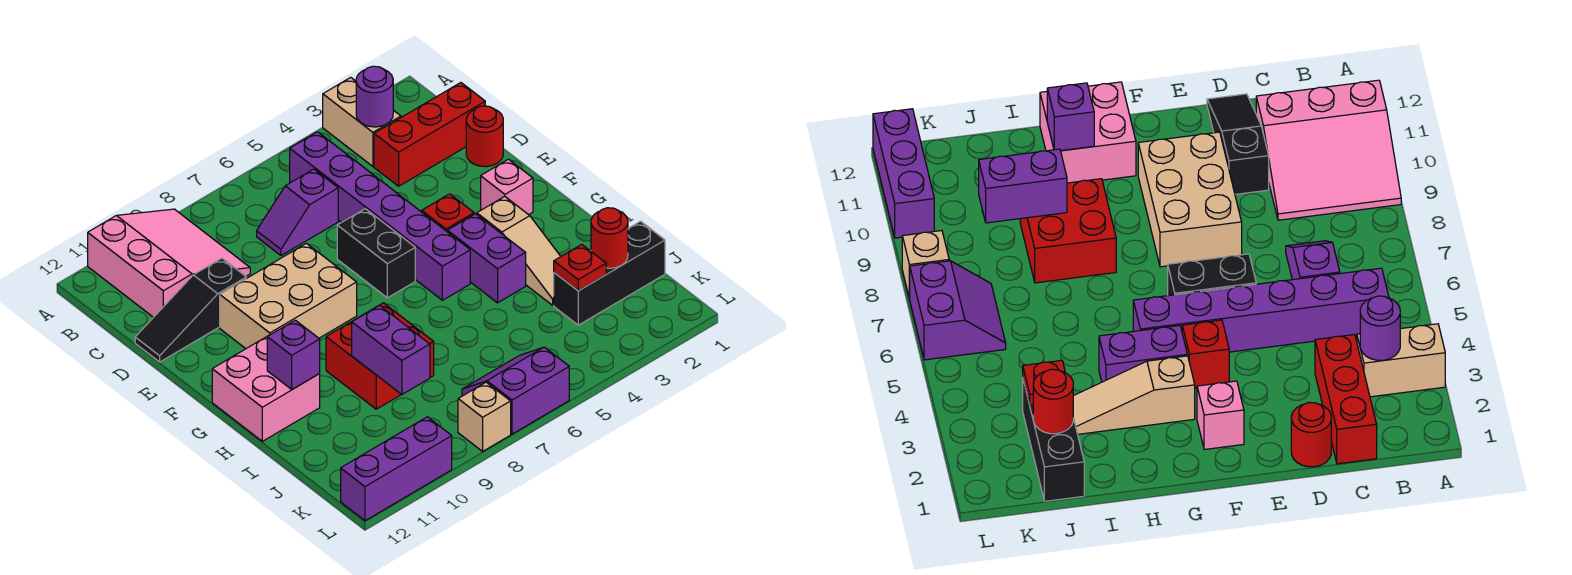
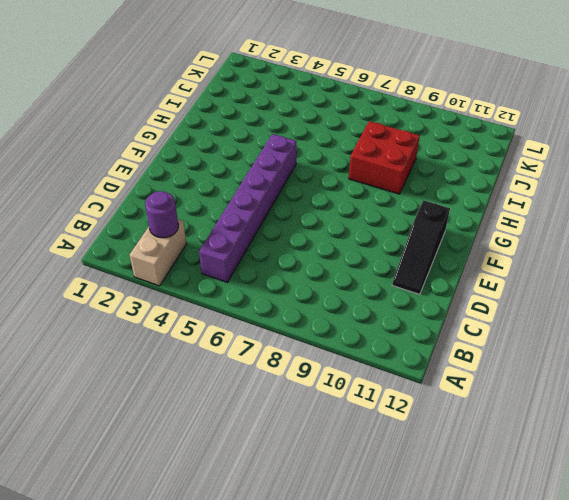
black 1x3 slope [392,200,450,294] -> black 1x3 slope turned to [135,258,246,362]
none -> pink 3x3 slope [88,209,250,317]
none -> red 1x3 brick [374,83,485,186]
none -> purple 1x2 slope [257,169,338,256]

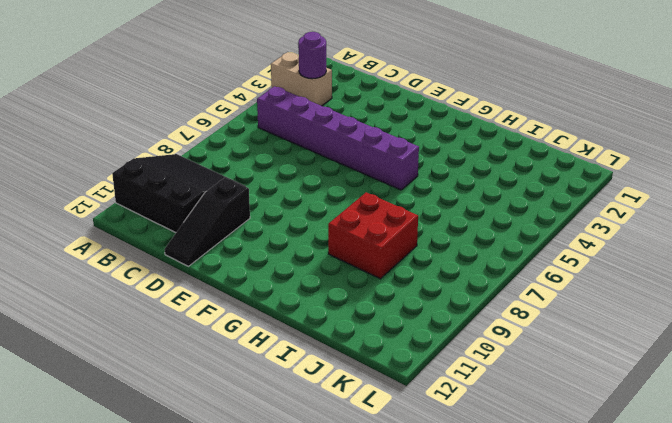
black 3x3 slope [112,154,245,233] -> pink 3x3 slope [88,209,250,317]
none -> red 1x3 brick [374,83,485,186]
none -> purple 1x2 slope [257,169,338,256]
none -> red 1x1 round brick [466,106,503,167]

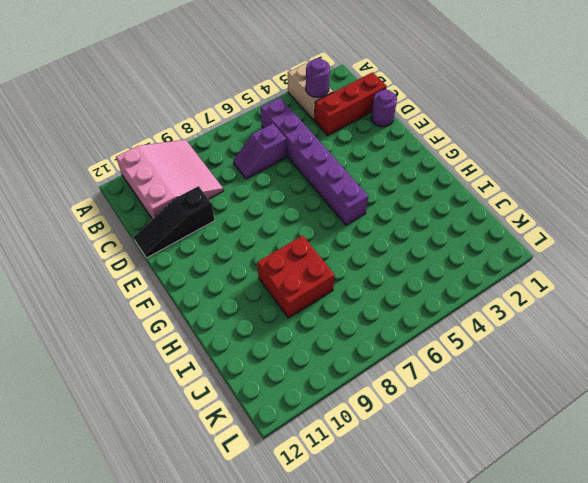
purple 1x1 round brick [371,90,397,127] -> red 1x1 round brick [466,106,503,167]
none -> black 1x2 brick [337,209,415,298]
none -> tan 2x3 brick [220,243,357,349]
none -> pink 1x1 brick [481,159,533,215]

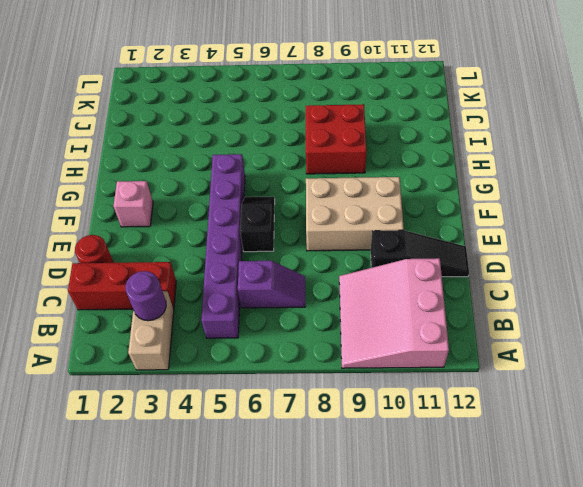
black 1x2 slope [240,196,275,252] -> black 1x2 brick [337,209,415,298]
none -> red 1x1 brick [422,194,474,231]
none -> tan 1x3 slope [477,196,561,305]
none -> purple 1x2 brick [447,214,526,303]

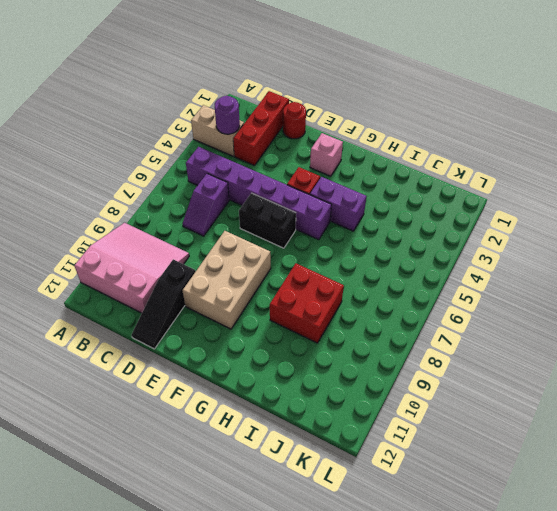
none -> tan 1x3 slope [477,196,561,305]
none -> pink 2x2 brick [212,336,320,441]
none -> black 1x3 brick [554,221,665,325]

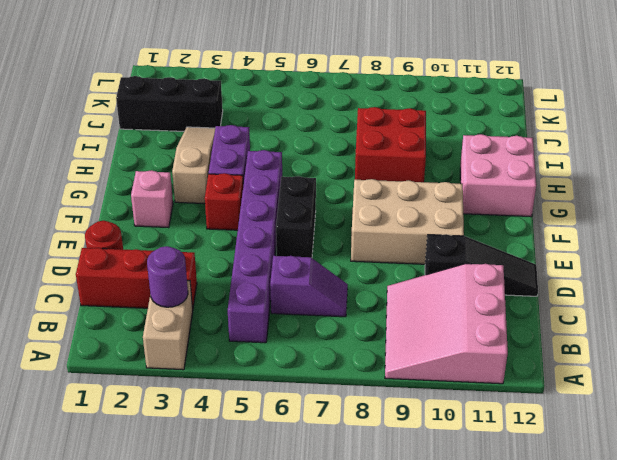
none -> purple 2x2 slope [462,347,569,434]
none -> tan 1x1 brick [458,382,511,451]
none -> purple 1x3 brick [341,417,452,521]

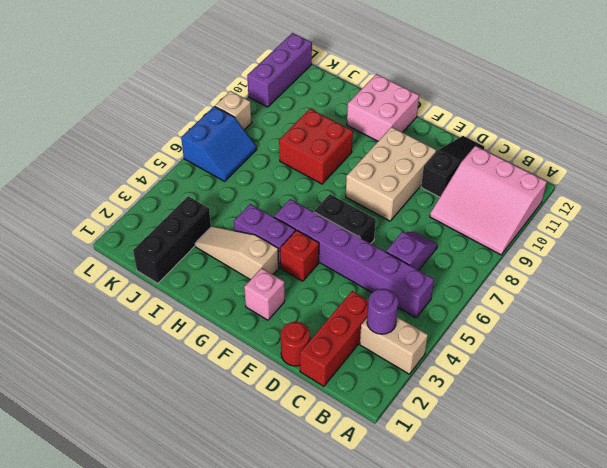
blue 2x2 slope [181,106,257,181] -> purple 2x2 slope [462,347,569,434]
none -> purple 1x1 brick [267,320,320,389]
none -> purple 1x2 brick [352,305,430,395]
none -> red 1x1 round brick [591,208,628,268]

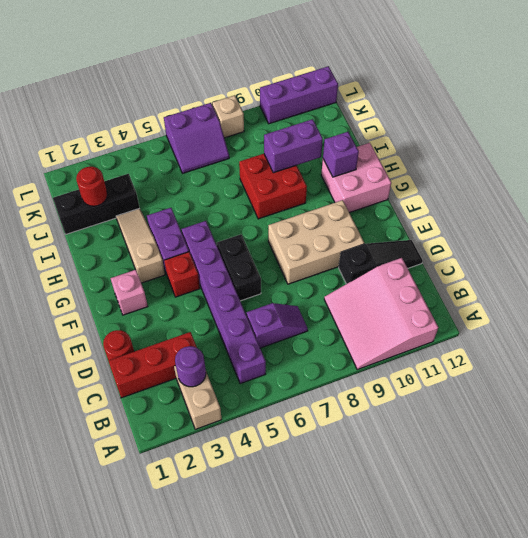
purple 1x2 brick [264,119,323,173] -> purple 1x2 brick turned to [352,305,430,395]
none -> red 1x1 plate [554,244,606,291]

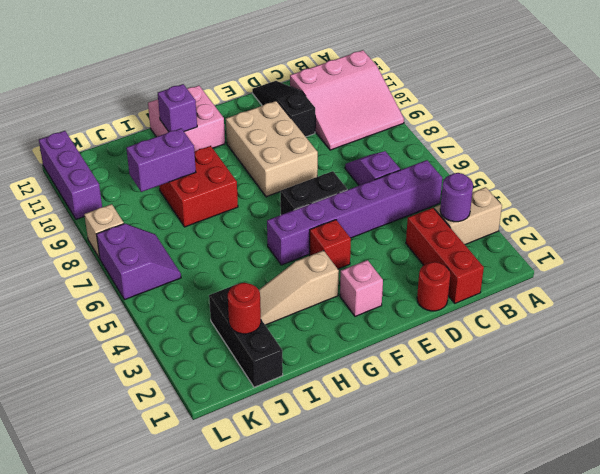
none -> purple 1x2 brick [447,214,526,303]
none -> red 1x1 plate [554,244,606,291]

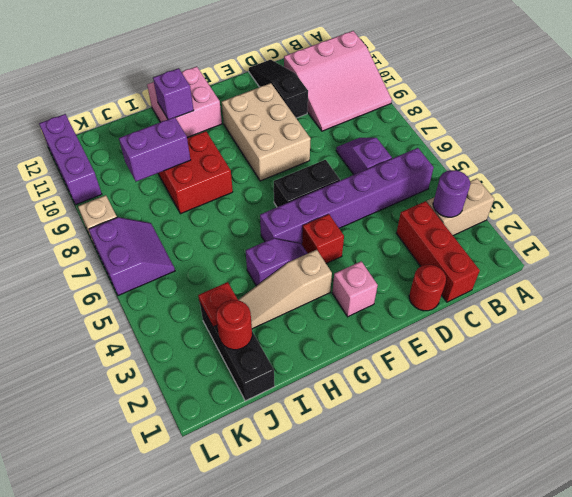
purple 1x2 slope [246,238,308,286] -> purple 1x2 brick [447,214,526,303]

